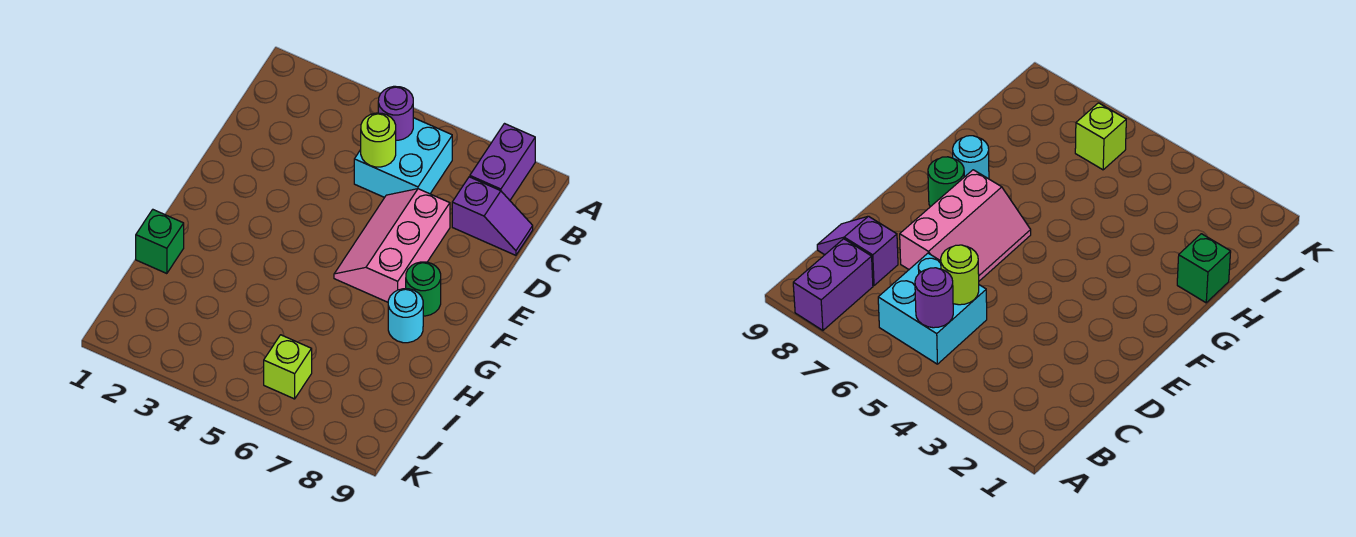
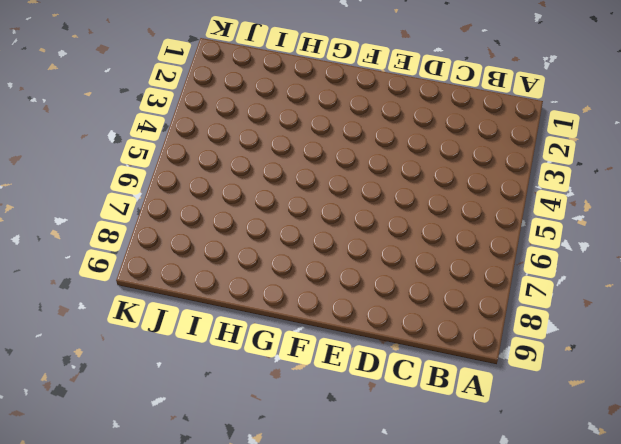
none -> purple 1x2 brick [470,124,535,200]
none -> cyan 2x2 brick [354,118,452,198]

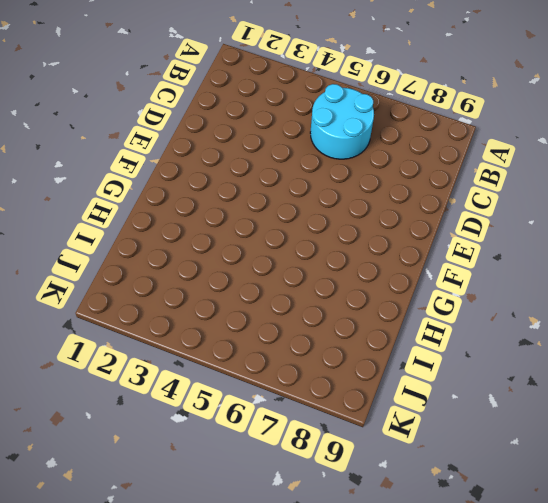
cyan 2x2 round brick [310,84,374,159] -> cyan 2x2 brick [354,118,452,198]
none -> purple 1x2 brick [470,124,535,200]
none -> purple 1x2 slope [452,177,533,255]

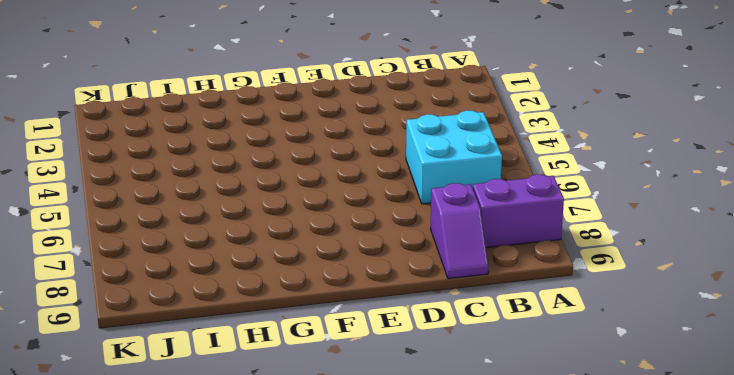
none -> pink 2x3 slope [334,189,450,302]
none -> green 1x1 round brick [406,262,441,316]

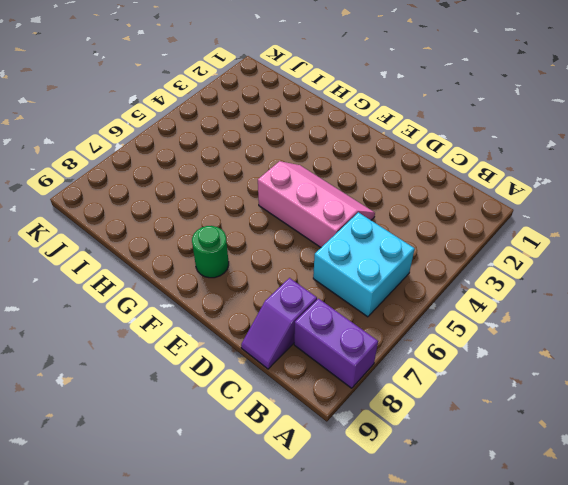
pink 2x3 slope [258,161,375,247] -> pink 2x3 slope moved to [334,189,450,302]
none -> cyan 1x1 round brick [388,289,423,343]
none -> green 1x1 brick [136,210,184,274]

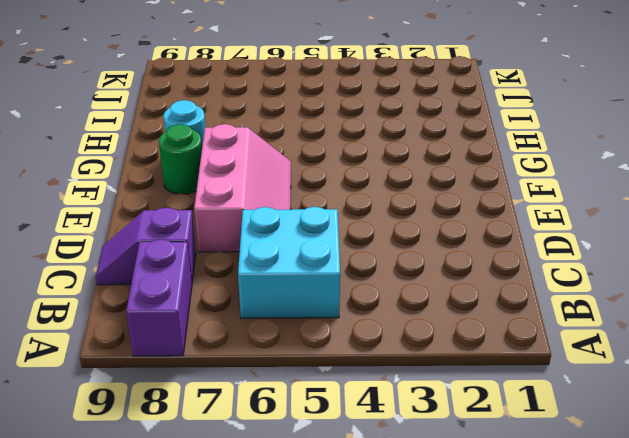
none -> green 1x1 brick [136,210,184,274]
none -> lime 1x1 brick [264,335,312,399]

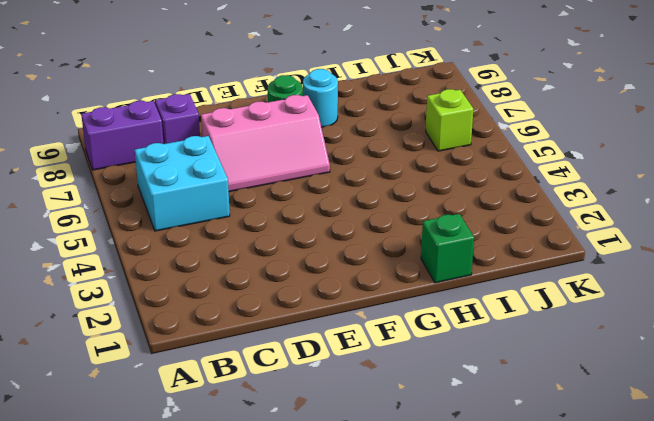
none -> purple 1x1 round brick [378,86,413,140]
none -> lime 1x1 round brick [361,113,396,167]

